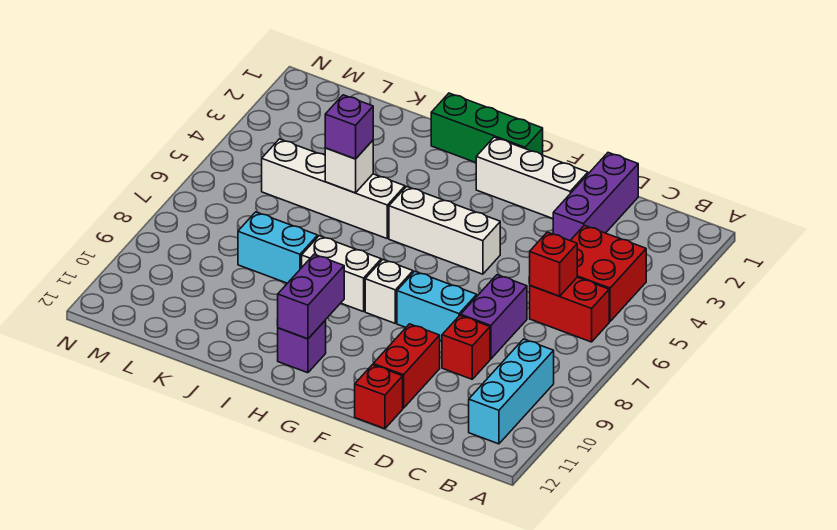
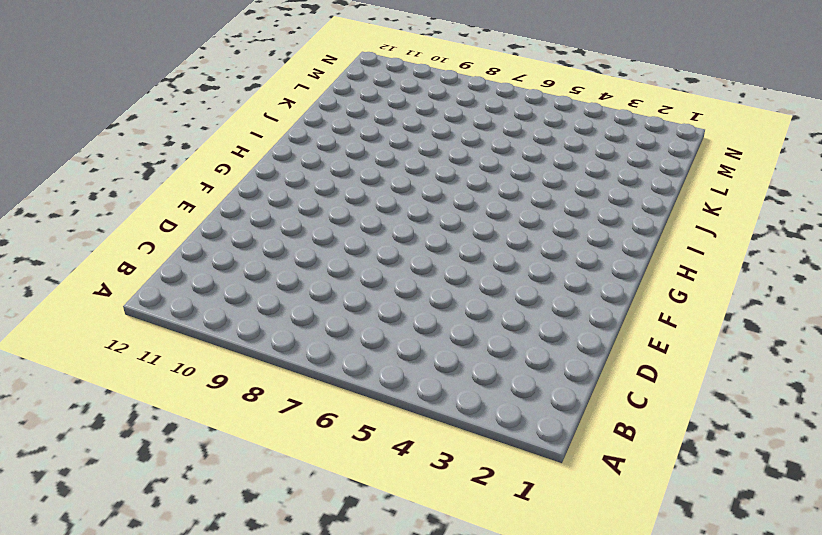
none -> red 2x2 brick [570,225,646,322]
none -> red 1x2 brick [530,277,609,342]
none -> cyan 1x3 brick [469,339,554,444]

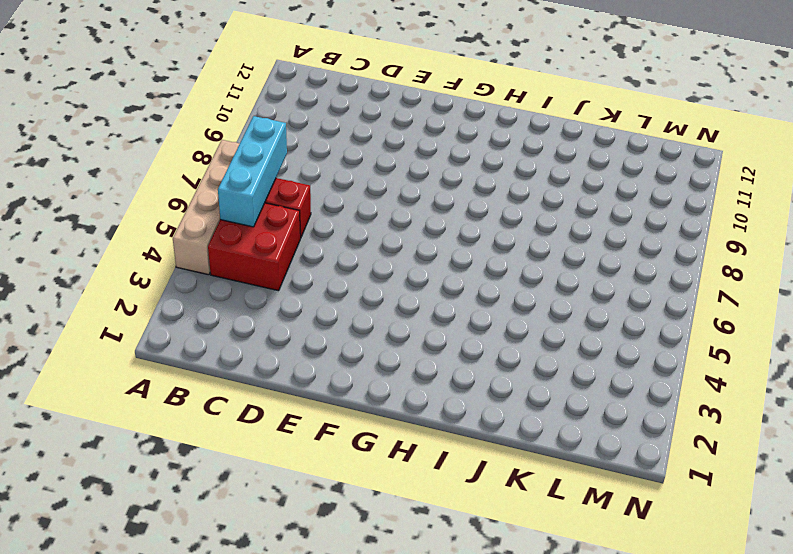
tan 1x4 brick [173,140,239,275] -> none
cyan 1x3 brick [218,116,287,227] -> cyan 1x3 brick moved to [469,339,554,444]
none -> purple 1x3 brick [553,153,638,240]
none -> purple 1x2 brick [461,275,527,359]
none -> red 1x1 brick [442,315,490,379]

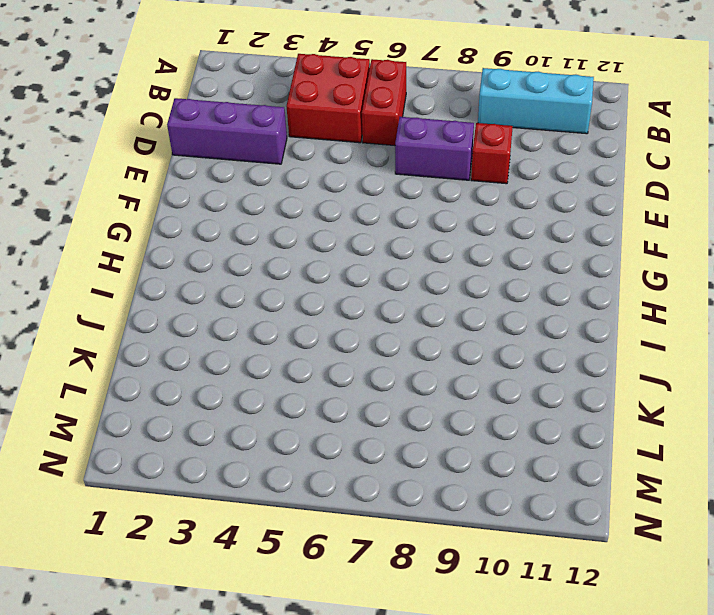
none -> white 1x3 brick [476,137,588,219]
none -> cyan 1x2 brick [397,271,477,341]
none -> red 1x2 brick [373,324,440,408]

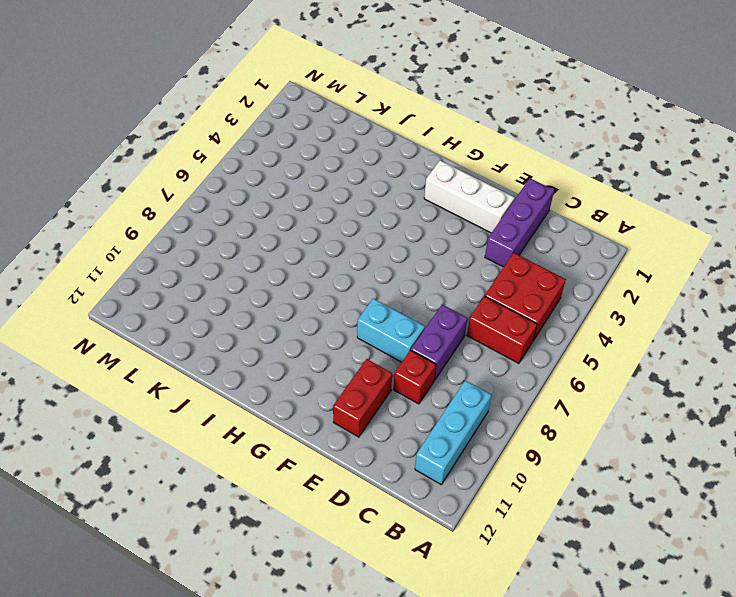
none -> red 1x1 brick [355,365,403,429]
none -> white 1x3 brick [389,186,500,274]
none -> green 1x3 brick [431,93,543,163]

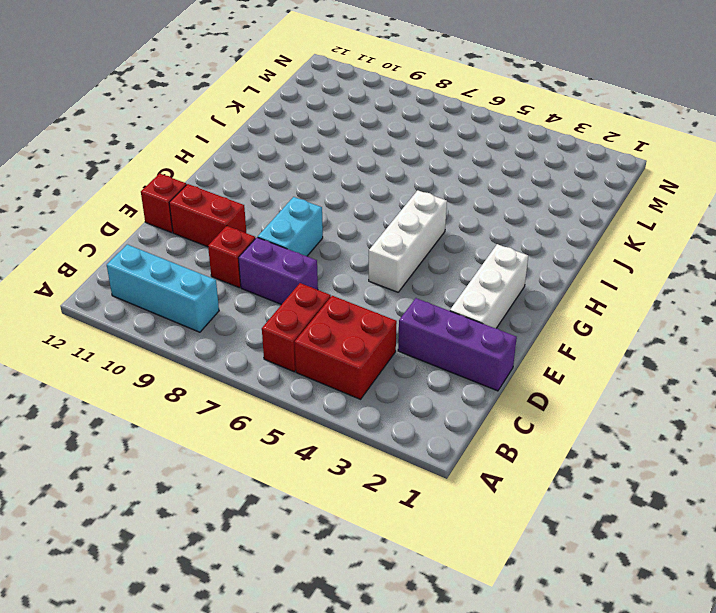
none -> green 1x3 brick [431,93,543,163]
none -> white 1x1 brick [365,260,413,323]
none -> white 1x2 brick [302,236,381,312]

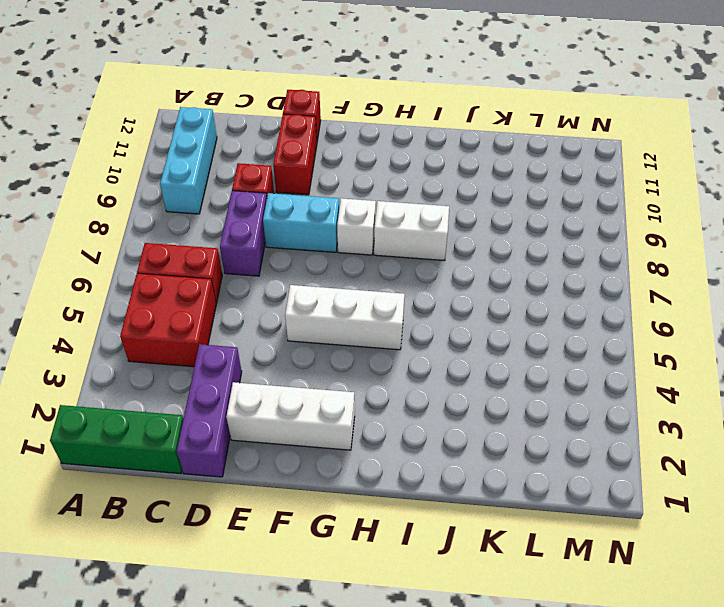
green 1x3 brick [50,405,183,474] -> green 1x3 brick moved to [431,93,543,163]
none -> purple 1x1 brick [278,320,326,373]
none -> white 1x4 brick [262,139,405,238]
none -> cyan 1x2 brick [238,212,318,283]

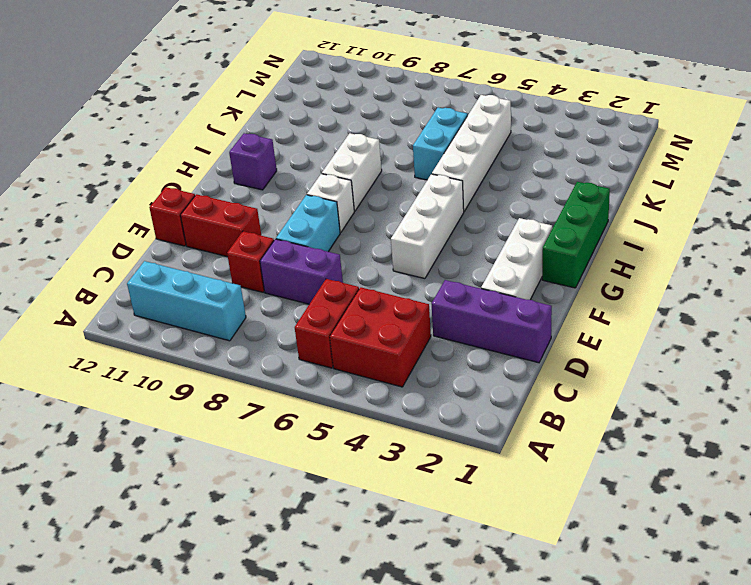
cyan 1x2 brick [413,108,468,180] -> cyan 1x2 brick moved to [238,212,318,283]
none -> red 1x1 brick [530,232,577,296]
none -> purple 1x2 brick [278,255,344,339]
none -> white 1x1 brick [325,140,373,193]

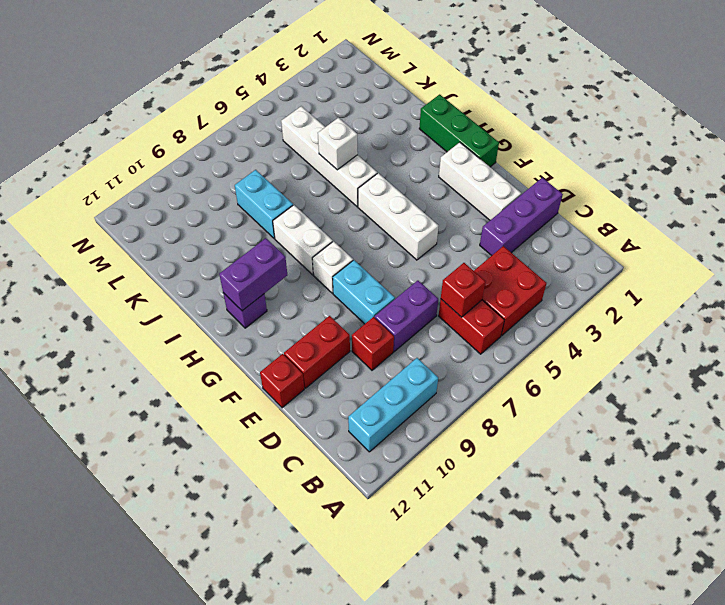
none -> purple 1x1 brick [325,95,373,159]

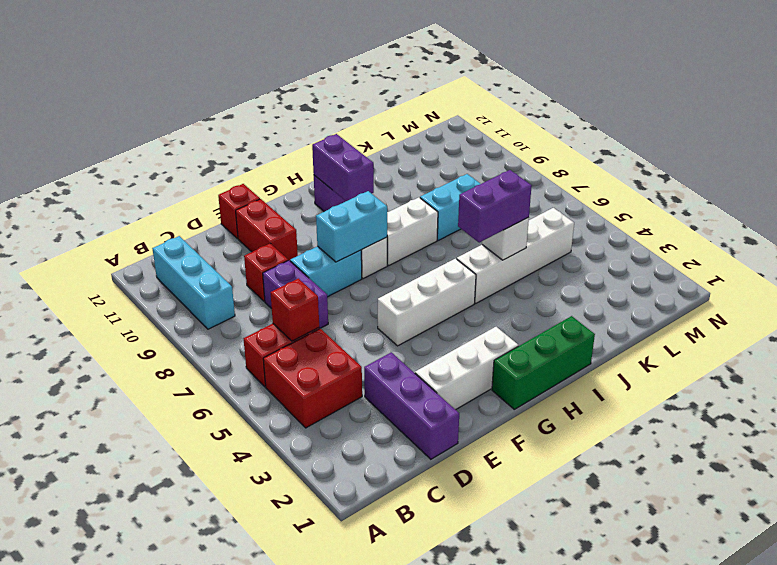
cyan 1x2 brick [316,191,387,262] -> none
purple 1x2 brick [458,170,532,243] -> purple 1x1 brick [325,95,373,159]

